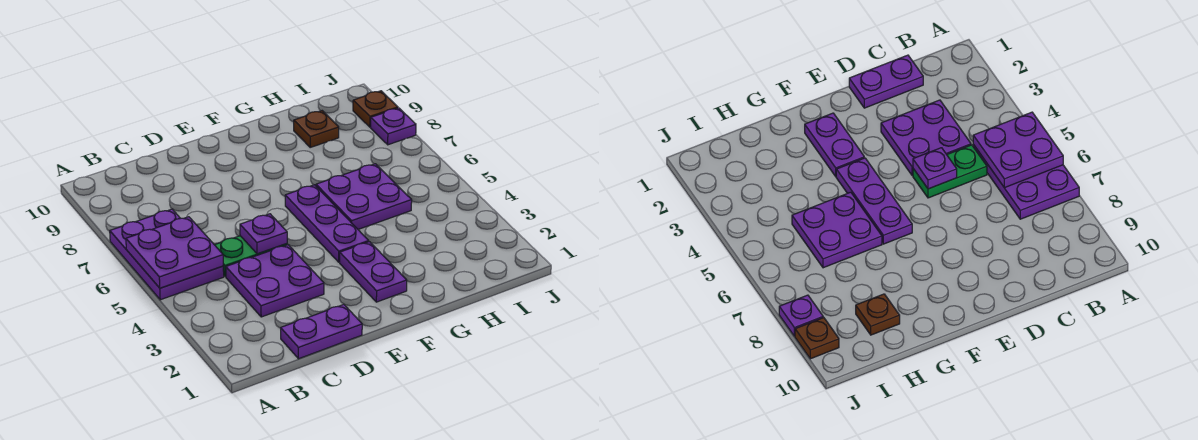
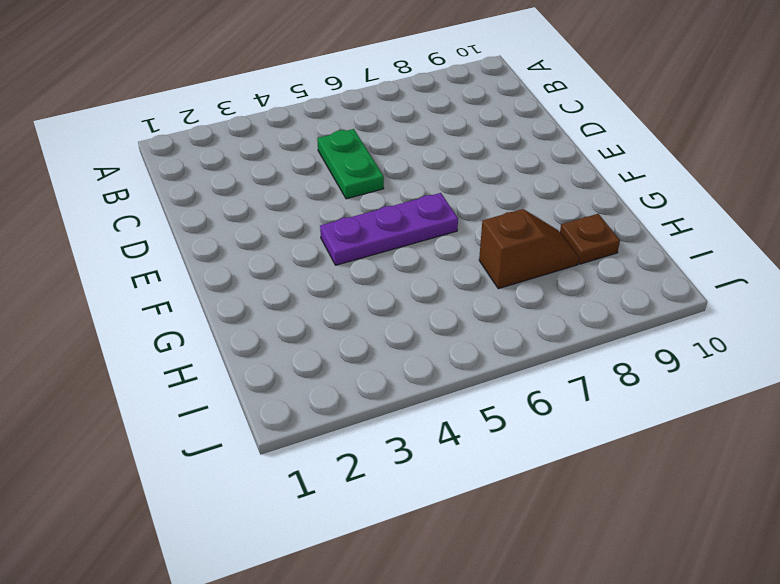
brown 1x2 slope [479,209,579,289] -> none
none -> purple 2x3 plate [110,209,224,300]
none -> purple 1x2 plate [281,304,362,359]
none -> purple 2x2 plate [226,245,324,317]

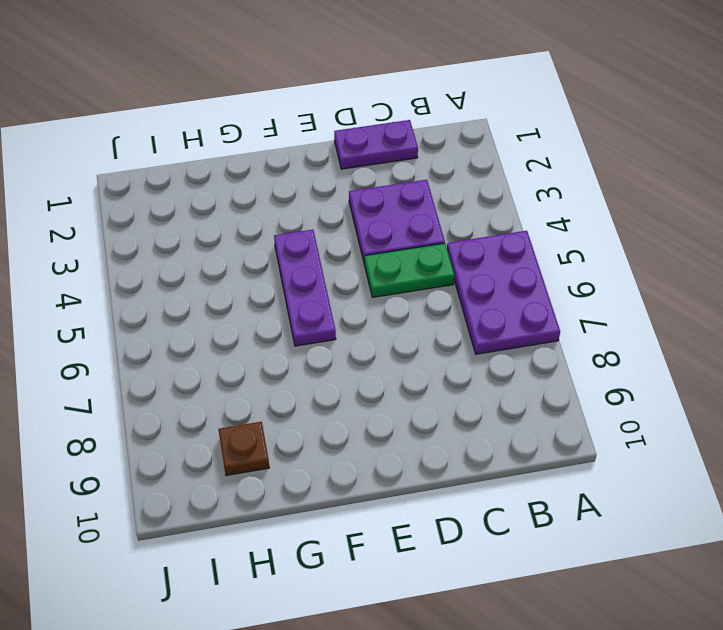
none -> purple 1x2 plate [340,242,407,302]
none -> purple 2x2 plate [316,164,412,229]
none -> purple 1x1 plate [371,108,416,145]

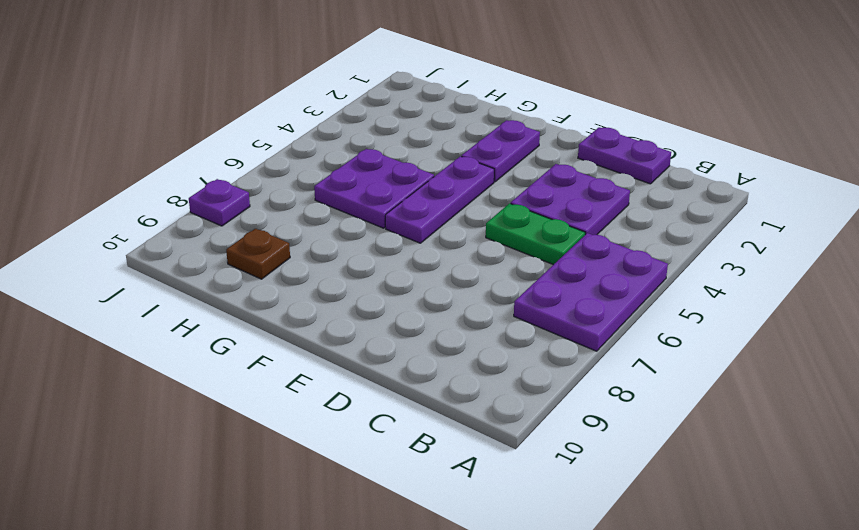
none -> brown 1x1 plate [353,91,398,127]
none -> purple 2x2 plate [126,217,223,288]
none -> purple 1x1 plate [240,214,287,254]

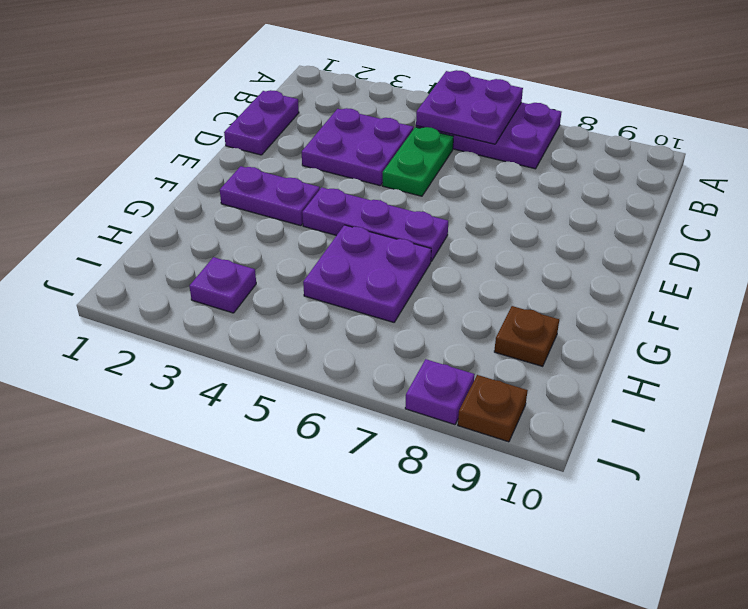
purple 1x1 plate [189,257,256,313] -> purple 1x1 plate moved to [240,214,287,254]

